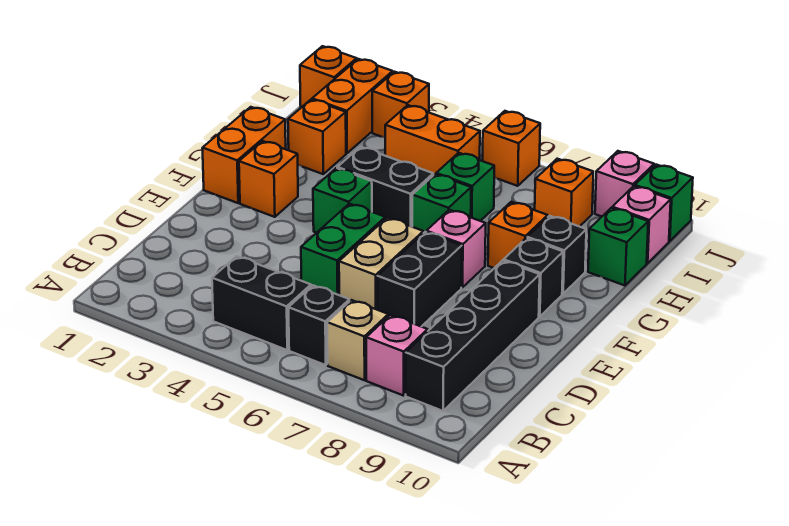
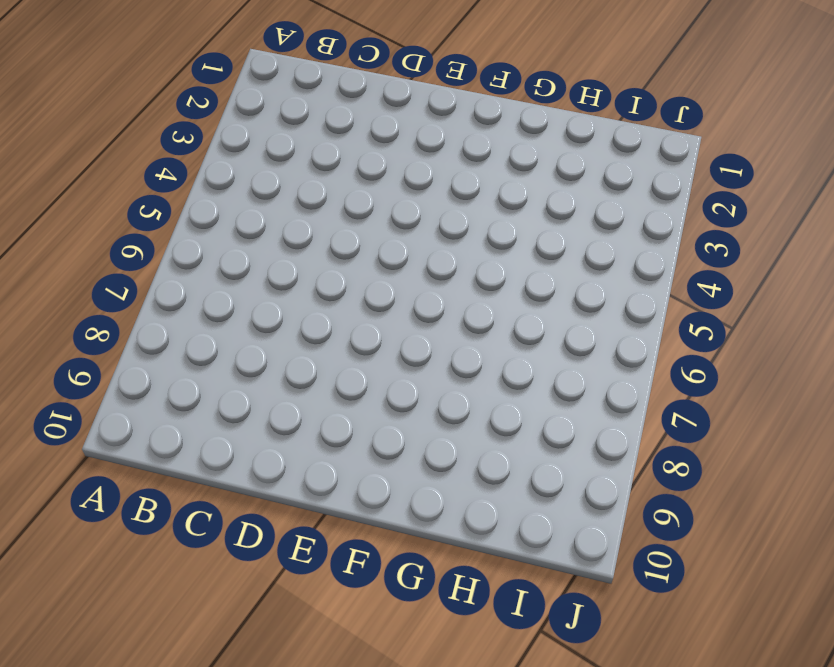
none -> black 1x2 brick [212,256,311,350]
none -> black 1x1 brick [288,285,349,365]
none -> tan 1x1 brick [327,300,388,380]

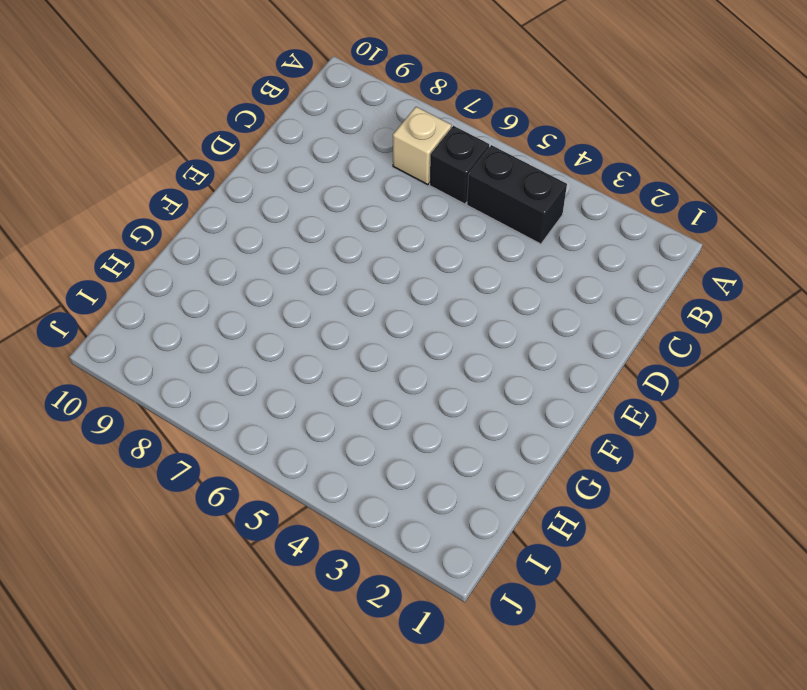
none -> pink 1x1 brick [366,315,428,396]
none -> black 1x4 brick [406,261,540,411]
none -> green 1x2 brick [301,204,385,295]

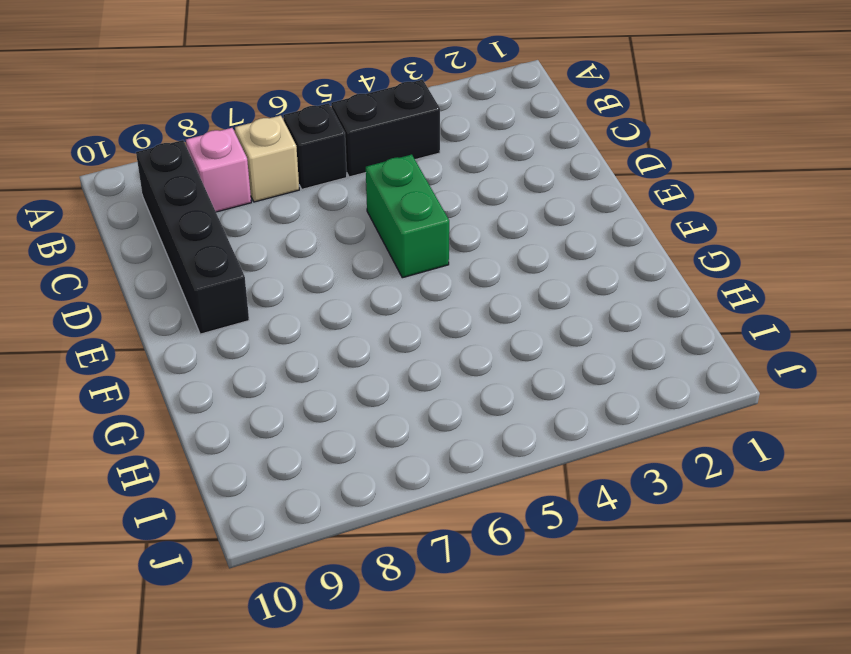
none -> tan 1x2 brick [339,218,423,310]
none -> black 1x2 brick [377,232,462,327]
none -> orange 1x2 brick [203,107,286,203]

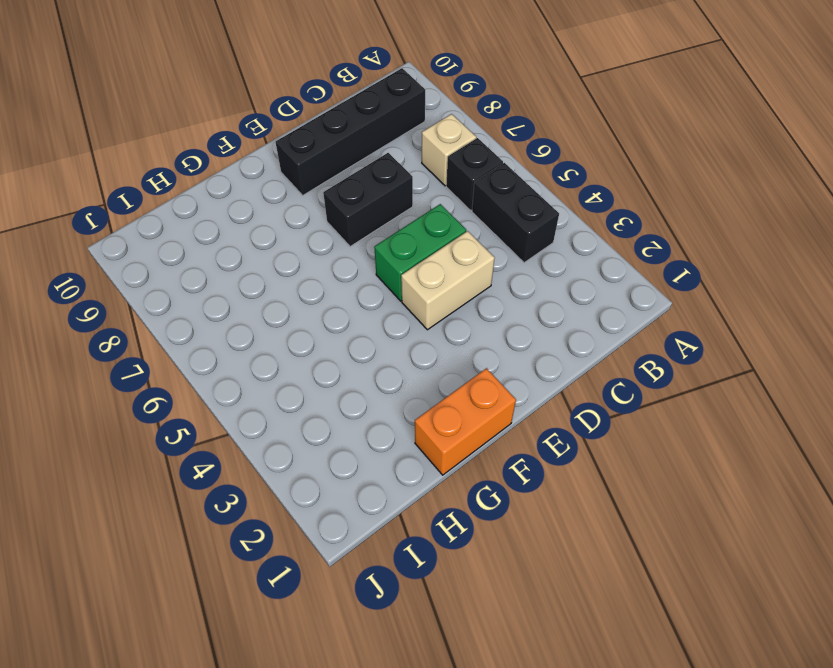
tan 1x2 brick [401,231,495,330] -> tan 1x2 brick moved to [339,218,423,310]
none -> pink 1x1 brick [366,315,428,396]
none -> orange 1x1 brick [239,141,298,217]
none -> green 1x1 brick [313,168,372,233]

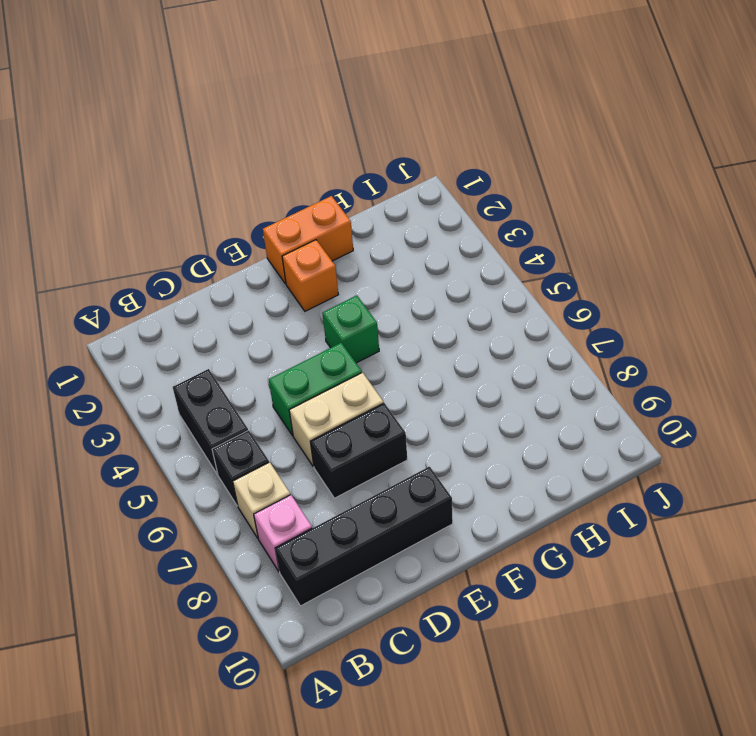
none -> pink 1x1 brick [426,210,486,288]
none -> black 1x1 brick [504,238,563,317]
none -> black 1x2 brick [337,147,433,227]

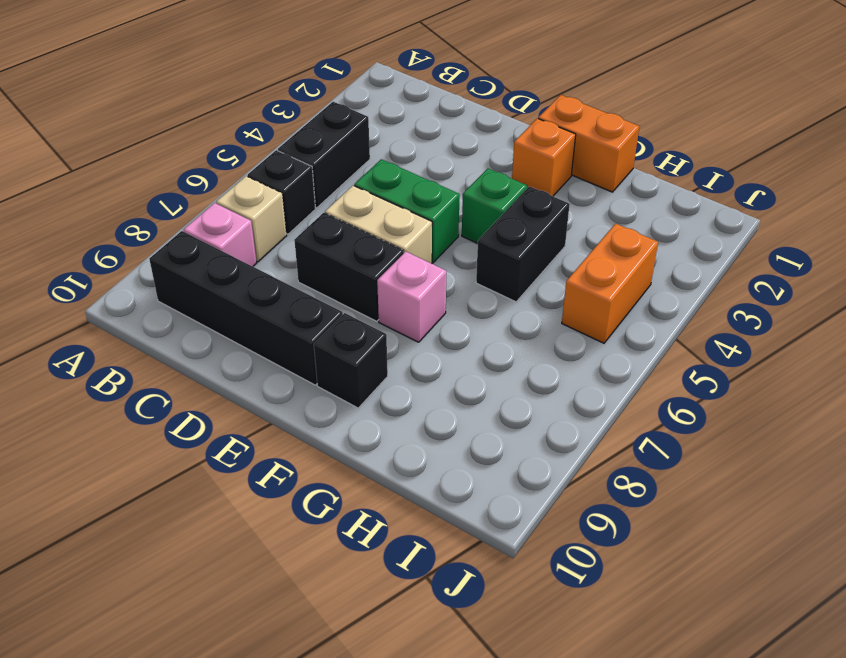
none -> green 1x1 brick [412,174,471,233]
none -> orange 1x1 brick [488,202,548,268]
none -> black 1x1 brick [527,216,586,294]

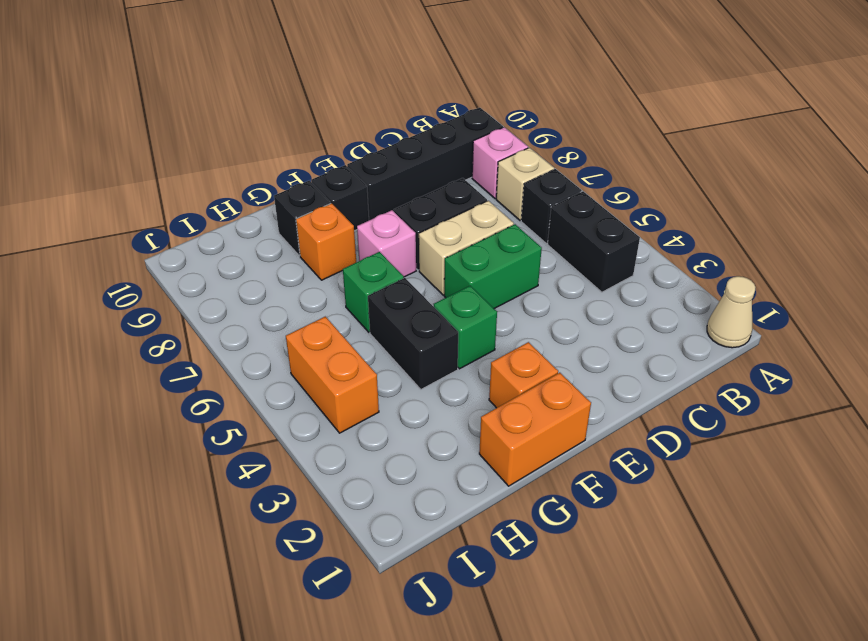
tan 1x1 cone [707,276,756,348] -> none
none -> orange 1x1 brick [288,99,346,174]
none -> green 1x1 brick [436,153,494,221]
none -> green 1x1 brick [588,208,648,286]

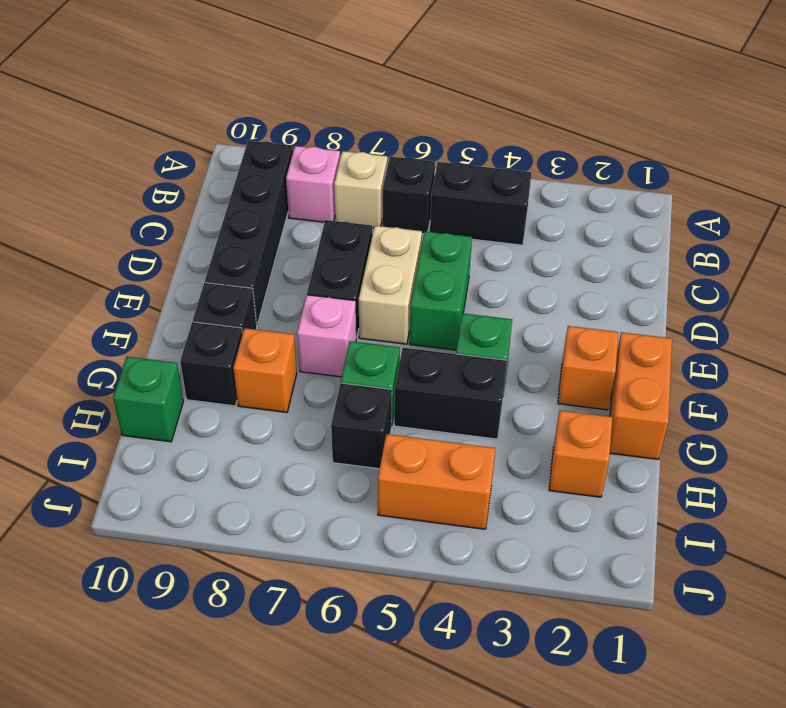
black 1x1 brick [331,383,392,469] -> green 1x1 brick [436,153,494,221]
none -> orange 1x2 brick [312,59,393,153]
none -> orange 1x1 brick [535,159,593,227]
none -> pink 1x1 brick [612,186,671,263]

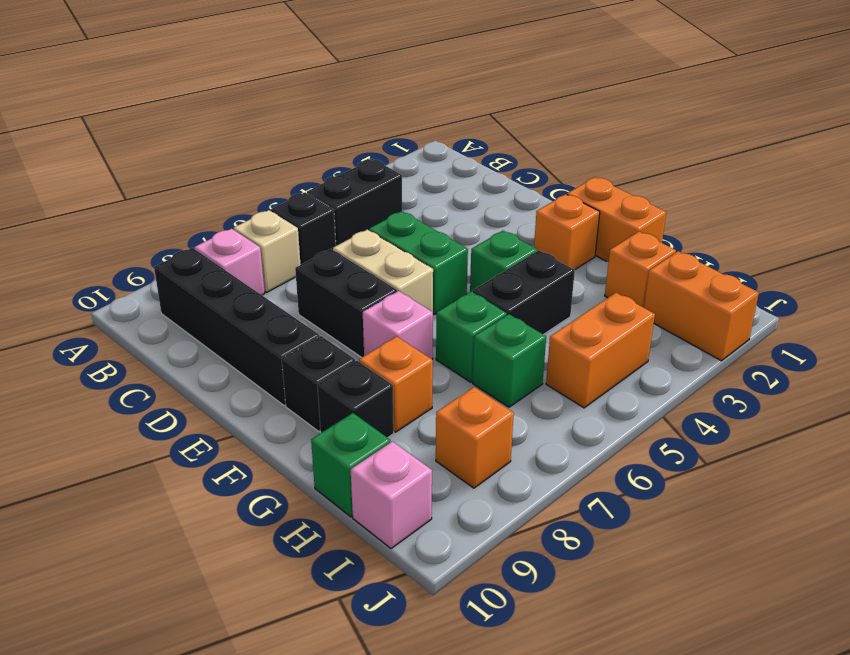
none -> orange 1x1 brick [300,46,357,107]
none -> orange 1x1 brick [372,72,429,137]
none -> orange 1x1 brick [483,111,540,186]

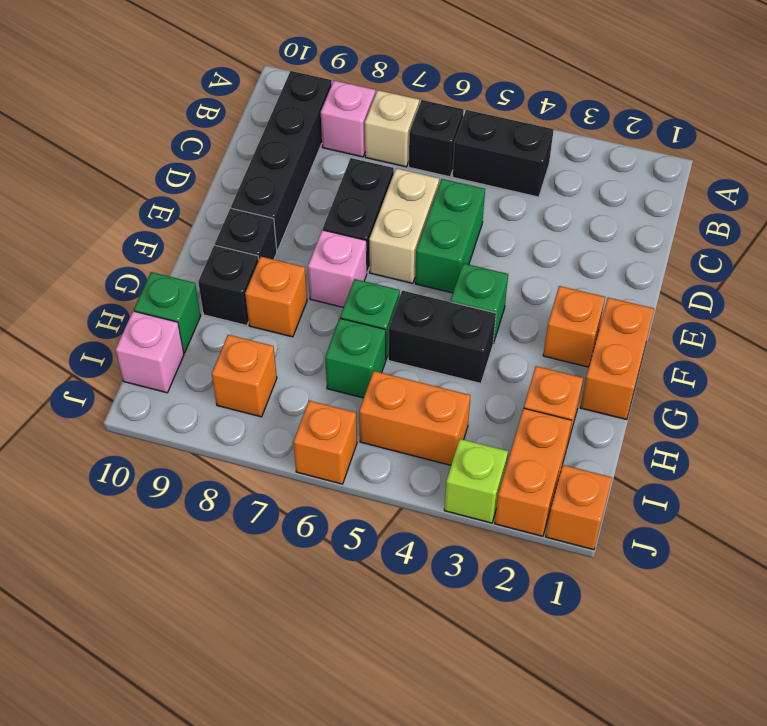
lime 1x1 brick [444,439,508,523] -> orange 1x1 brick [372,72,429,137]
none -> pink 1x1 brick [595,151,654,216]
none -> green 1x1 brick [635,165,693,241]

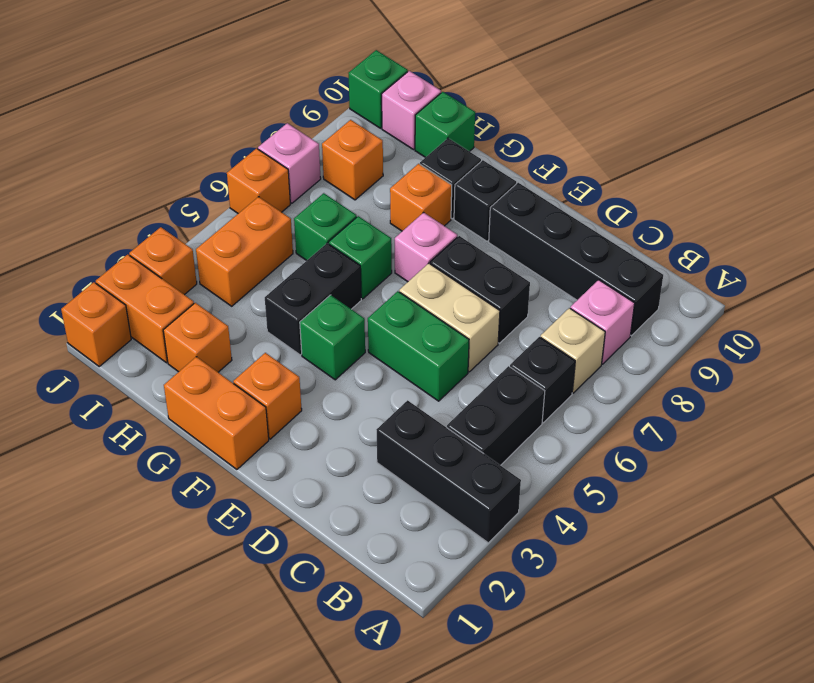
black 1x3 brick [377,400,521,543] -> none
pink 1x1 brick [258,123,321,203] -> pink 1x1 brick moved to [595,151,654,216]

